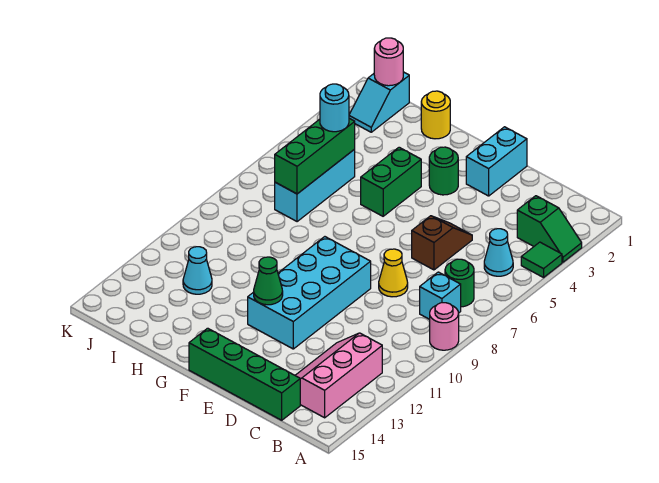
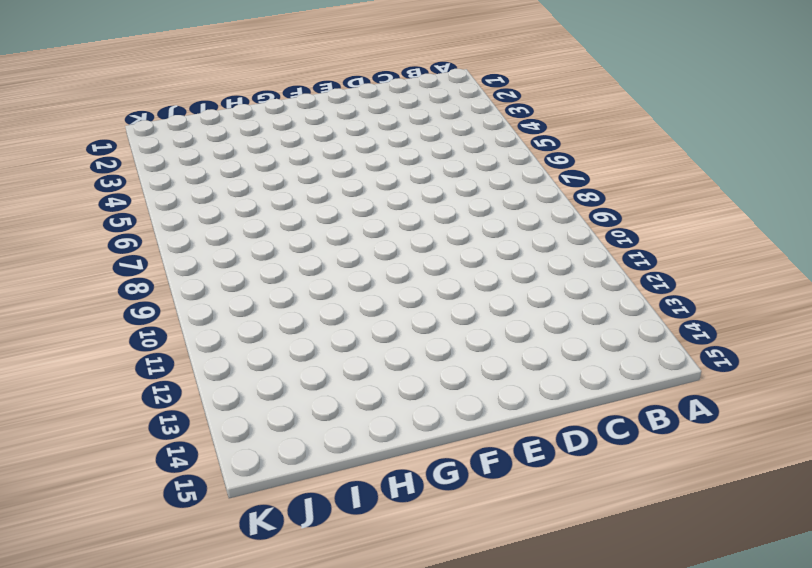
none -> green 1x2 slope [517,196,582,262]
none -> green 1x1 tile [521,242,562,278]
none -> pink 1x1 round brick [430,303,459,350]

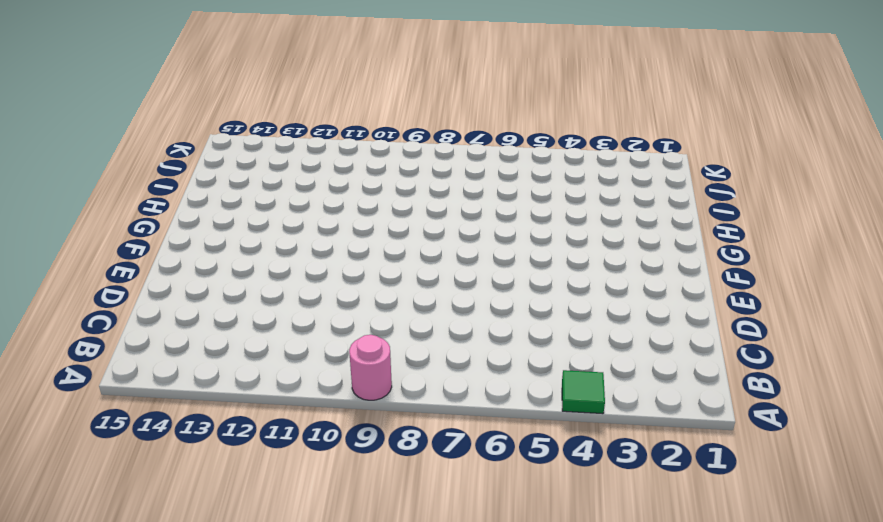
none -> green 1x2 slope [517,196,582,262]
none -> cyan 1x1 cone [484,229,513,276]
none -> green 1x1 round brick [445,259,474,307]

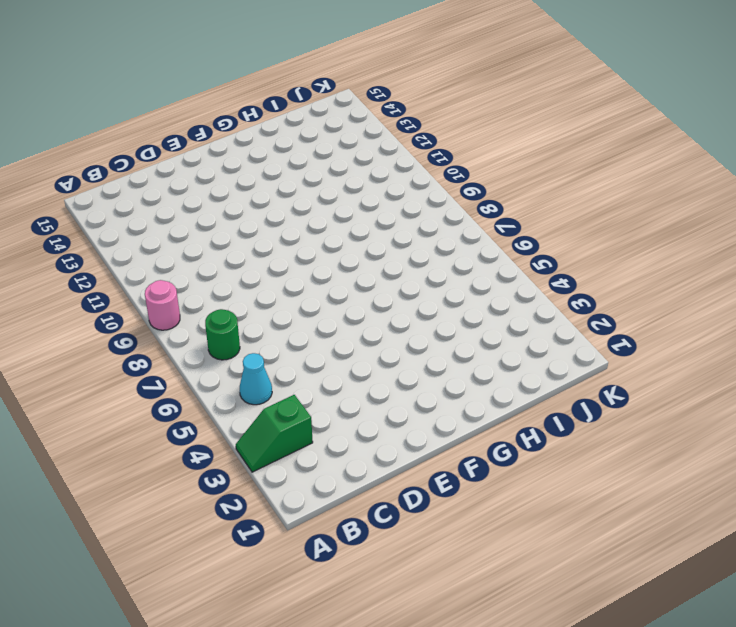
none -> green 1x1 tile [521,242,562,278]
none -> cyan 1x1 brick [420,272,461,319]
none -> pink 2x3 slope [295,333,382,418]

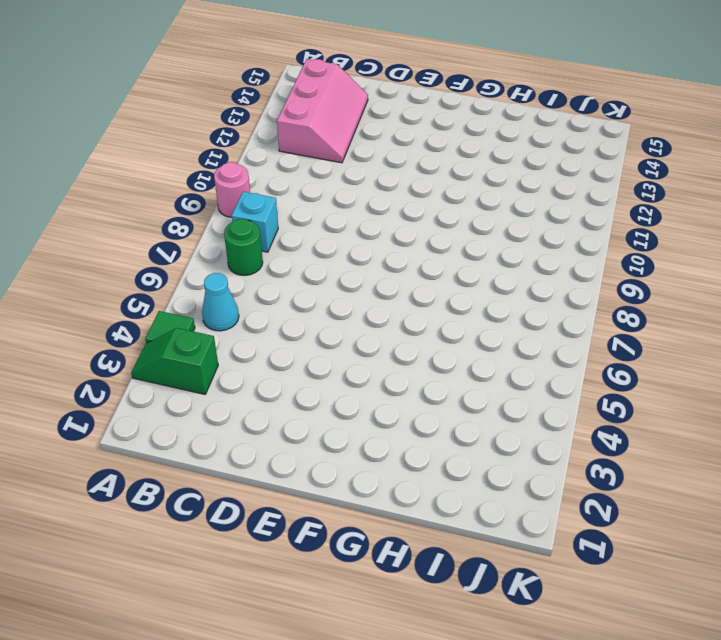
none -> green 1x4 brick [189,328,300,420]
none -> brown 1x2 slope [412,216,472,270]
none -> yellow 1x1 cone [379,249,408,297]

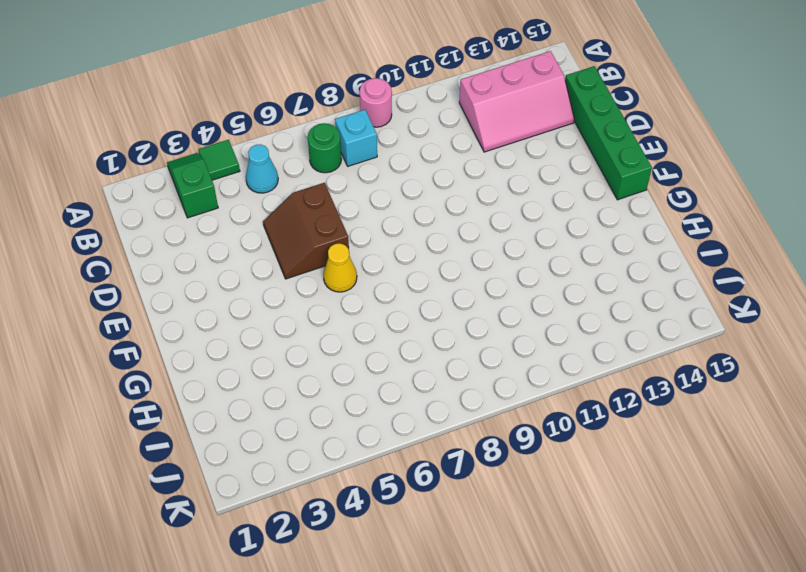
brown 2x2 slope [263,183,349,279] -> brown 1x2 slope [412,216,472,270]
yellow 1x1 cone [323,243,357,292] -> yellow 1x1 cone moved to [379,249,408,297]
none -> cyan 1x2 brick [466,127,527,196]
none -> cyan 2x4 brick [248,237,371,349]
none -> green 1x1 round brick [429,147,458,195]

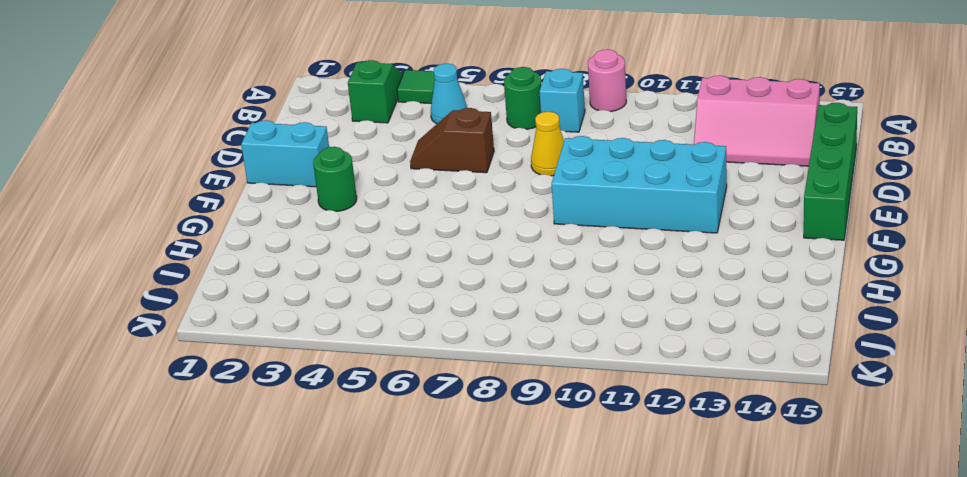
none -> green 1x2 brick [361,147,421,216]
none -> yellow 1x1 round brick [421,91,450,139]
none -> cyan 1x3 brick [275,149,355,222]

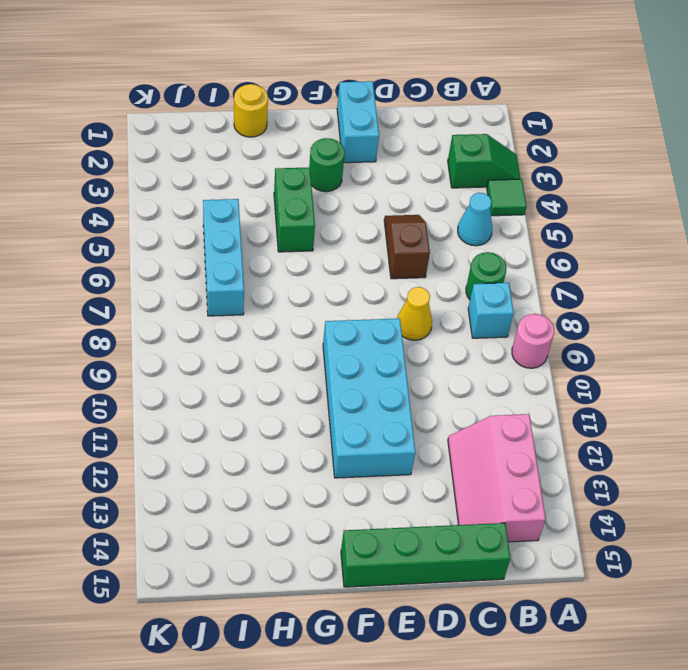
none -> cyan 1x1 cone [183,247,212,294]
none -> cyan 1x2 slope [349,72,409,132]
none -> green 1x1 cone [254,257,283,305]

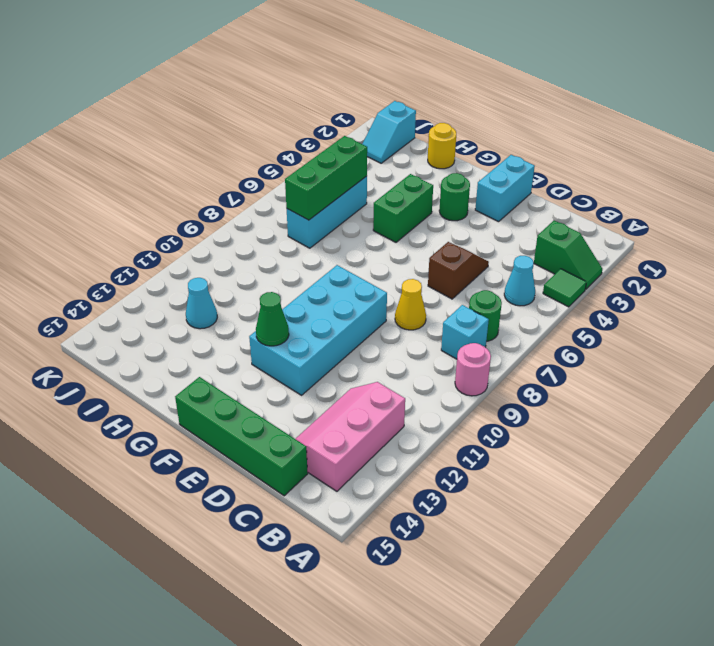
none -> pink 1x1 round brick [374,38,403,86]
none -> cyan 1x1 round brick [320,84,349,132]

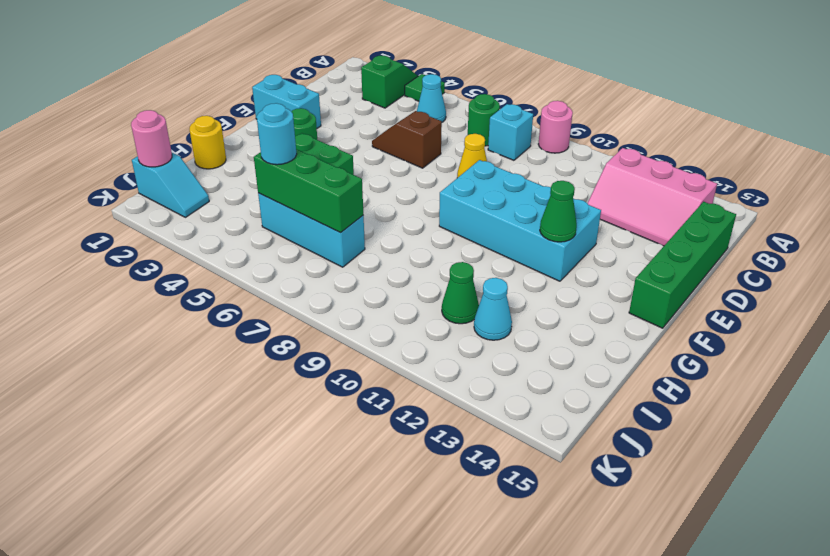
green 1x1 cone [442,262,479,324] -> none

